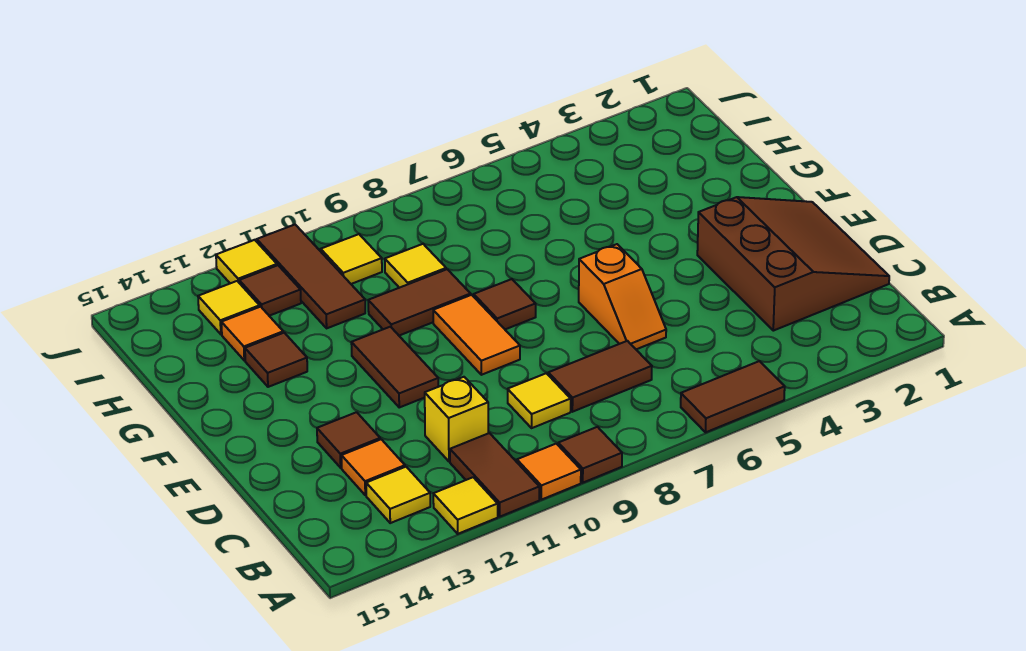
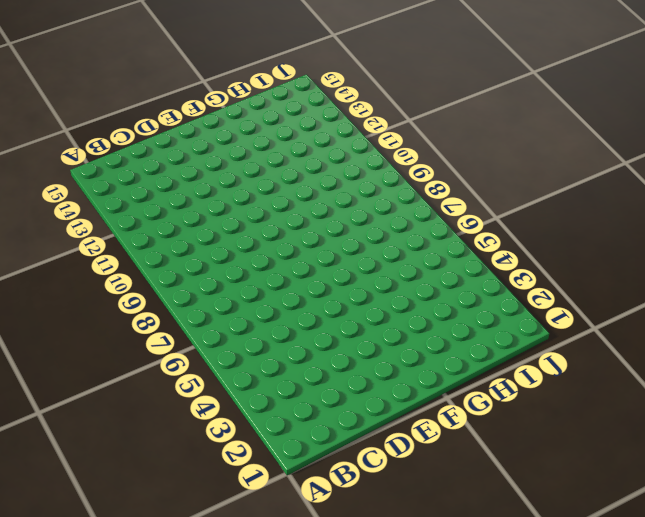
none -> brown 1x2 tile [681,361,785,432]
none -> brown 1x1 tile [558,427,622,483]
none -> orange 1x1 tile [517,444,581,500]

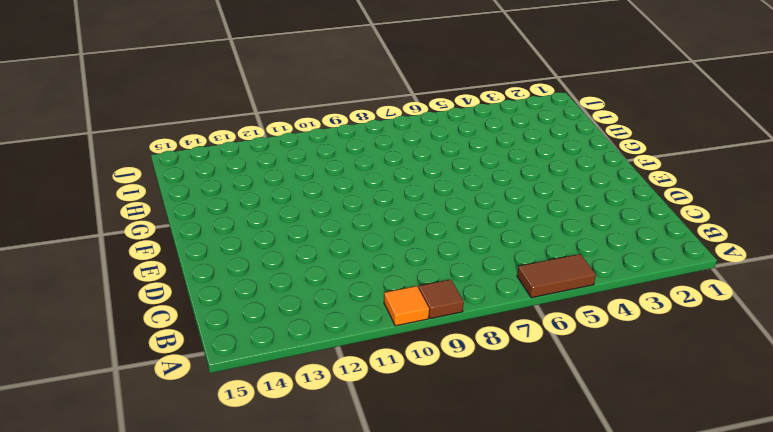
none -> brown 1x2 tile [450,433,539,517]
none -> yellow 1x1 tile [433,477,498,534]
none -> yellow 1x1 tile [366,467,430,523]

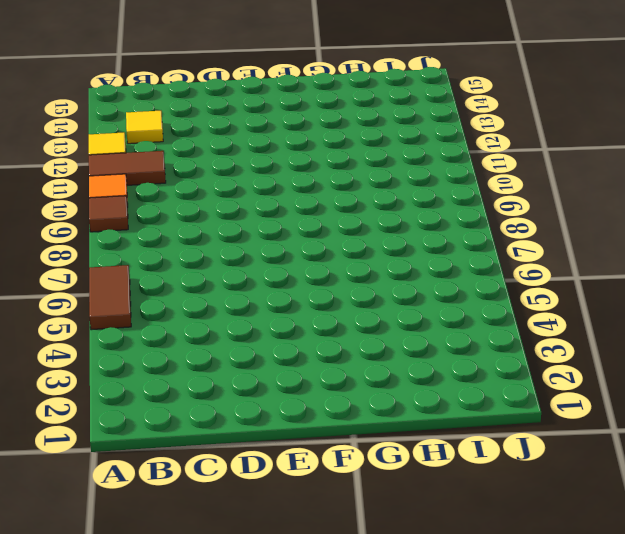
none -> brown 3x3 slope [697,197,889,331]
none -> brown 1x2 tile [548,341,652,412]
none -> yellow 1x1 tile [508,373,571,428]

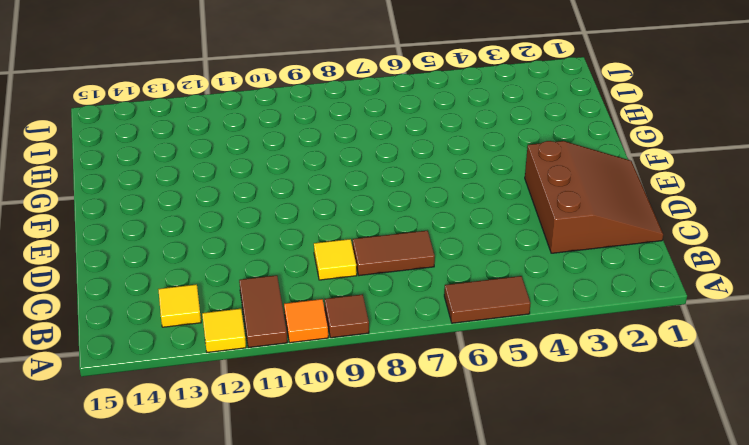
none -> yellow 1x1 brick [425,377,488,462]
none -> orange 1x1 tile [341,439,405,495]
none -> orange 1x2 slope [579,244,666,349]

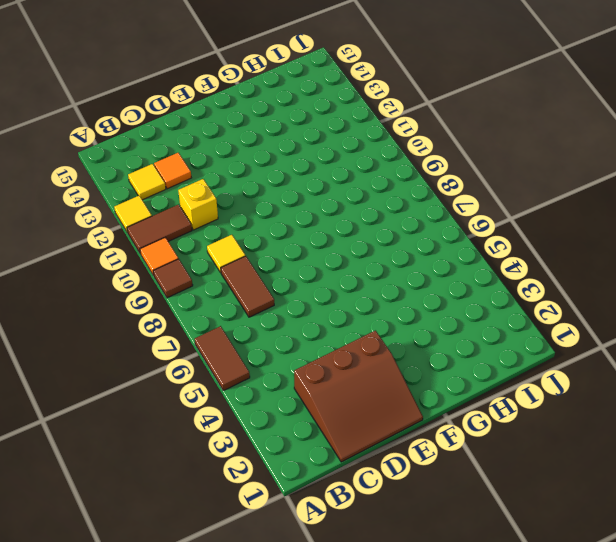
none -> orange 1x2 slope [579,244,666,349]
none -> brown 1x1 tile [317,412,380,468]
none -> orange 1x2 tile [433,295,520,375]

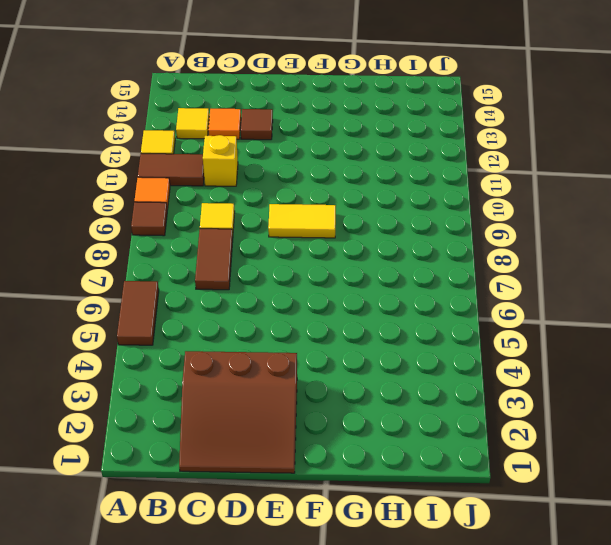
yellow 1x2 tile [268,204,336,238] -> orange 1x2 tile [433,295,520,375]
none -> orange 1x2 slope [579,244,666,349]
none -> brown 1x2 tile [351,327,438,407]
none -> brown 1x1 tile [474,279,536,329]

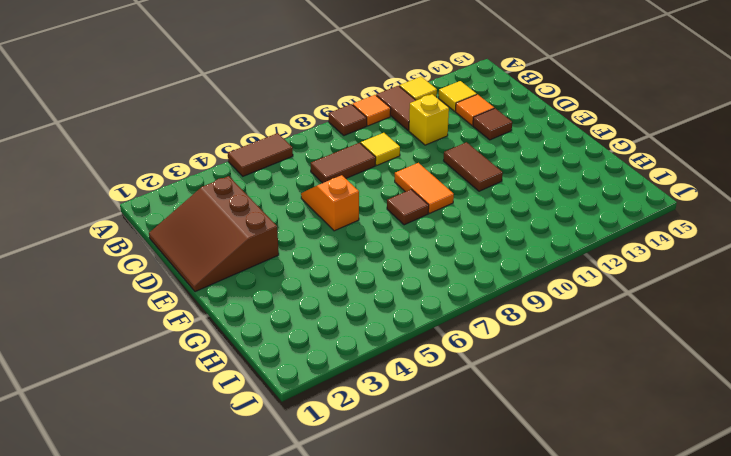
none -> brown 1x2 tile [368,269,471,335]
none -> brown 1x1 tile [245,333,307,387]
none -> yellow 1x1 tile [385,244,446,288]

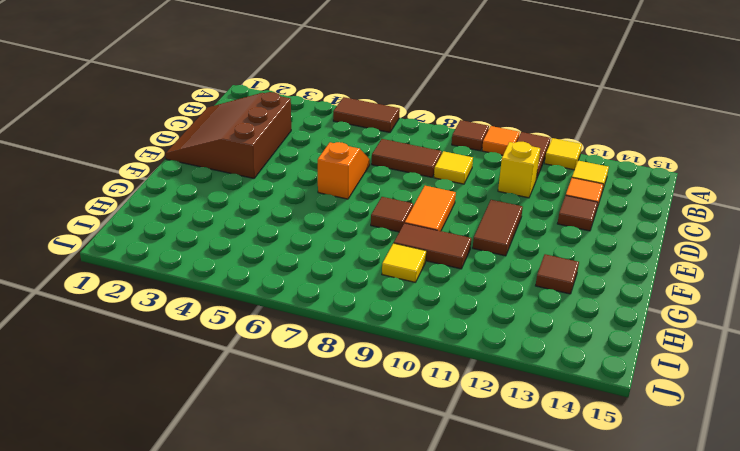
none -> brown 1x3 tile [257,225,365,328]
none -> orange 1x1 tile [221,307,283,361]
none -> yellow 1x1 tile [321,234,382,284]

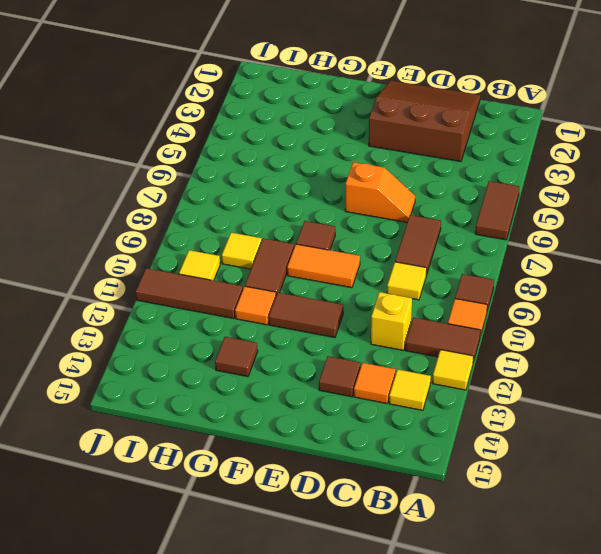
orange 1x1 tile [235,286,276,325] -> orange 1x1 tile moved to [221,307,283,361]
none -> brown 1x1 tile [239,265,301,316]
none -> yellow 1x1 tile [198,281,260,334]
none -> yellow 1x1 tile [216,240,277,283]

